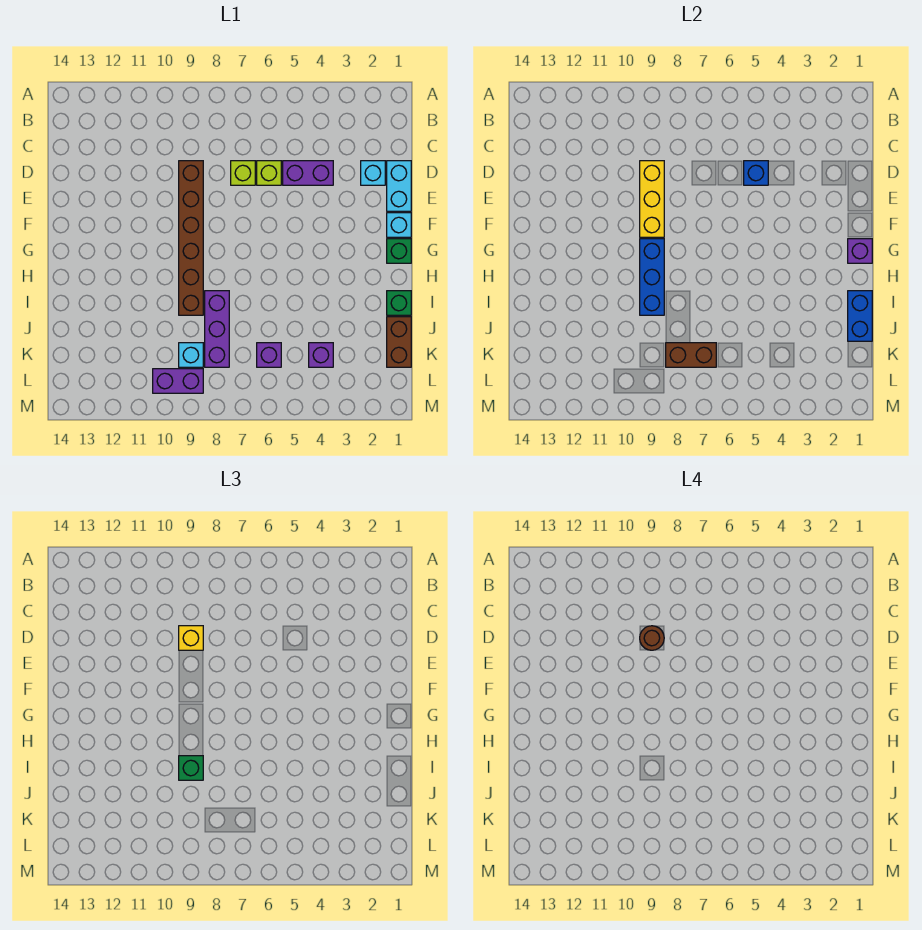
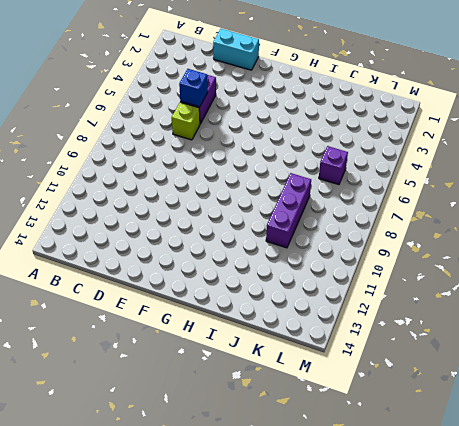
purple 1x3 brick [266,173,311,248] -> purple 1x3 brick turned to [205,291,229,367]
none -> cyan 1x1 brick [361,161,385,185]
none -> lime 1x1 brick [231,161,255,185]
none -> brown 1x6 brick [179,161,203,315]

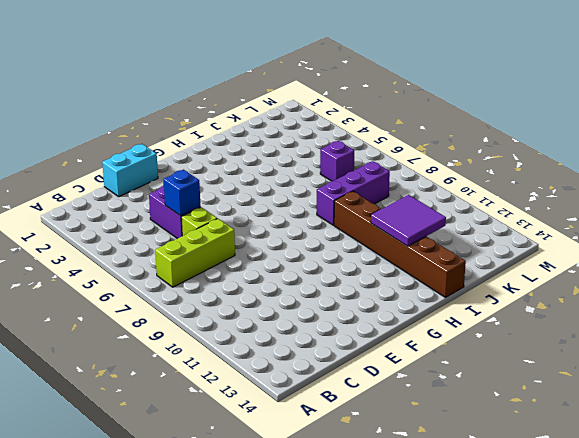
lime 1x3 brick [155,219,235,287] -> lime 1x1 brick [231,161,255,185]
brown 1x6 brick [334,191,466,298] -> brown 1x6 brick turned to [179,161,203,315]
purple 2x2 tile [371,195,446,246] -> none
none -> cyan 1x1 brick [361,161,385,185]
none -> cyan 1x1 brick [387,213,411,237]
none -> green 1x1 brick [387,239,411,263]

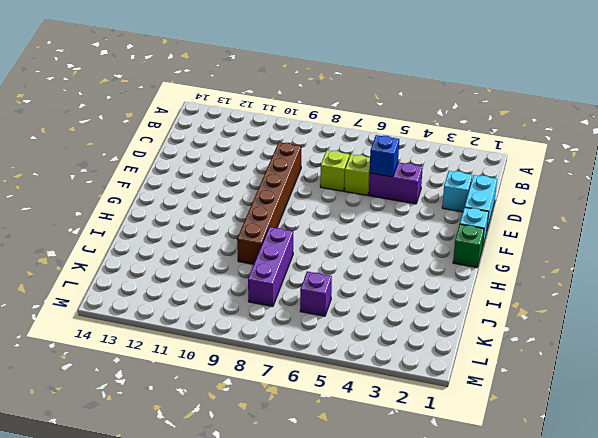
none -> green 1x1 brick [387,291,411,315]
none -> brown 1x2 brick [387,317,411,367]
none -> purple 1x1 brick [309,343,333,367]

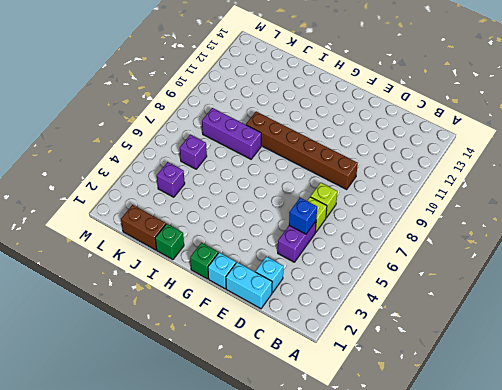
none -> cyan 1x1 brick [179,343,203,367]
none -> purple 1x2 brick [153,369,203,393]
none -> yellow 1x3 brick [640,161,664,237]

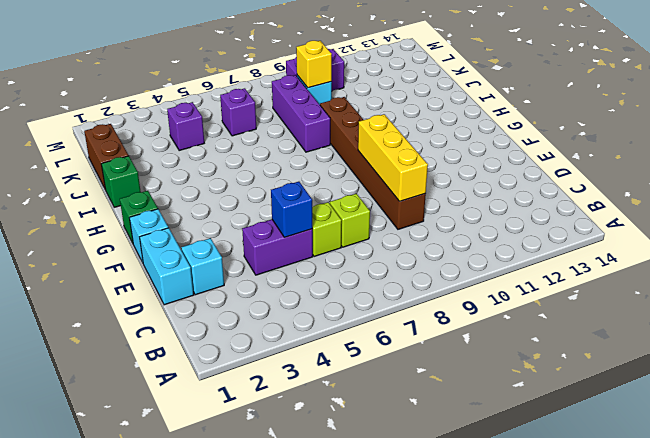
yellow 1x1 brick [296,41,332,88] -> yellow 1x1 brick moved to [179,626,203,650]
none -> purple 1x1 brick [848,239,872,263]
none -> blue 1x3 brick [640,239,664,315]
none -> blue 1x2 brick [848,291,872,341]

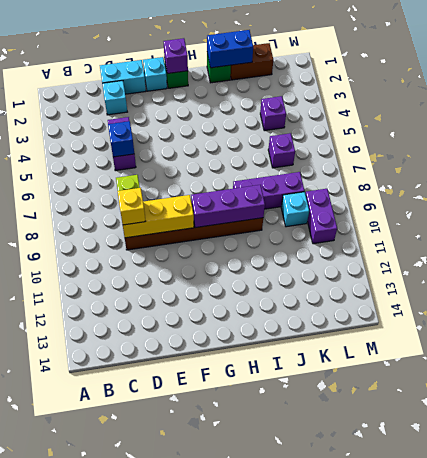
purple 1x3 brick [191,185,265,228] -> blue 1x3 brick [640,239,664,315]
none -> lime 1x1 brick [257,161,281,185]
none -> brown 1x2 brick [666,343,716,367]
none -> green 1x1 brick [179,756,203,780]

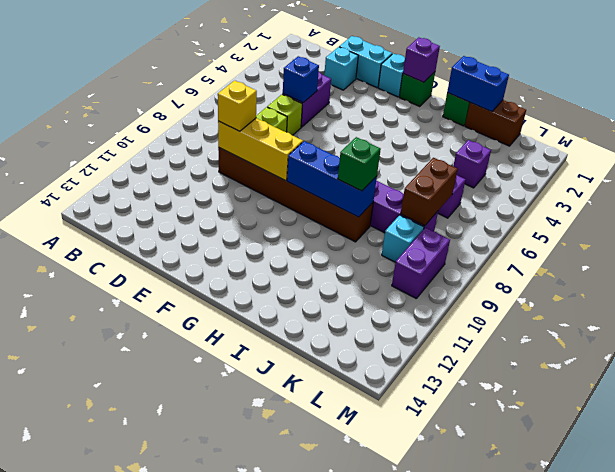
none -> brown 1x1 round brick [640,626,664,650]

